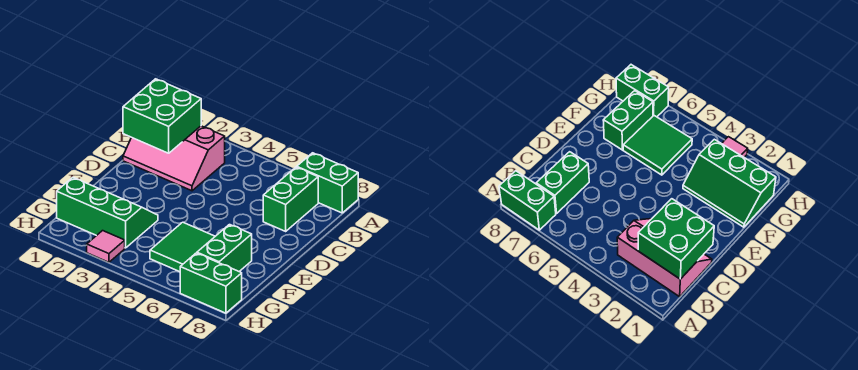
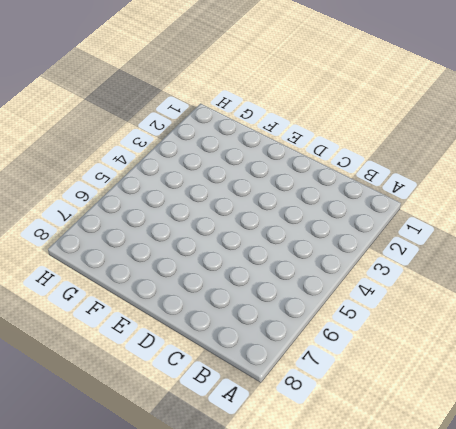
none -> green 1x2 brick [297,153,358,213]
none -> pink 2x3 slope [123,126,225,191]

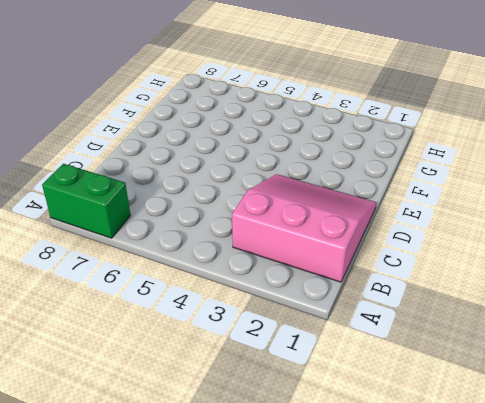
pink 3x3 slope [232,174,376,282] -> pink 2x3 slope [123,126,225,191]
none -> green 1x2 brick [263,167,318,231]
none -> green 2x3 slope [57,177,158,248]

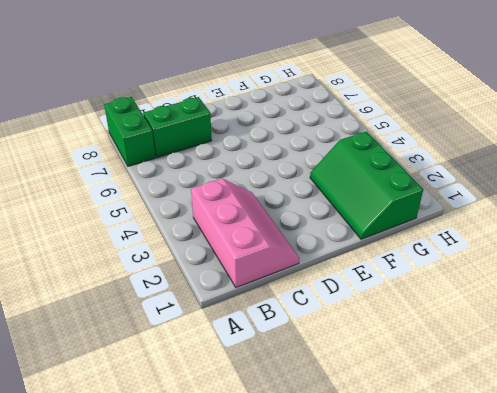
none -> green 2x2 tile [150,222,215,272]
none -> green 1x2 brick [197,225,252,271]

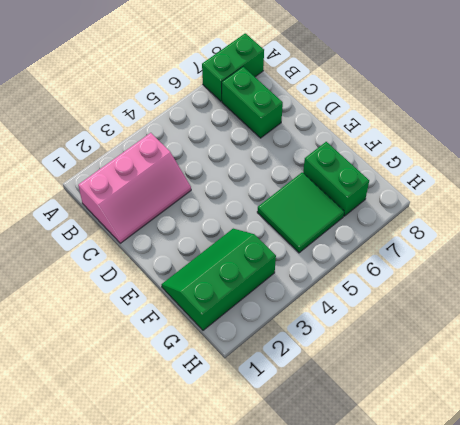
none -> pink 1x1 tile [87,231,125,262]
none -> green 1x2 brick [180,253,242,313]

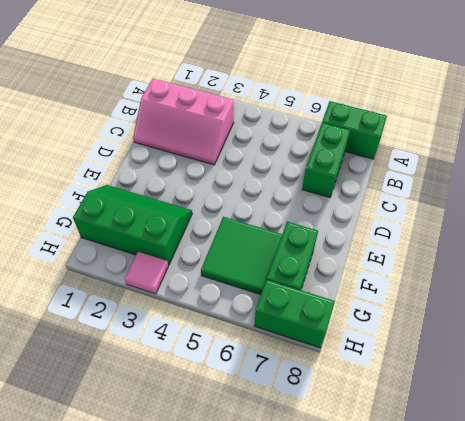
none -> green 2x2 brick [123,79,201,153]

